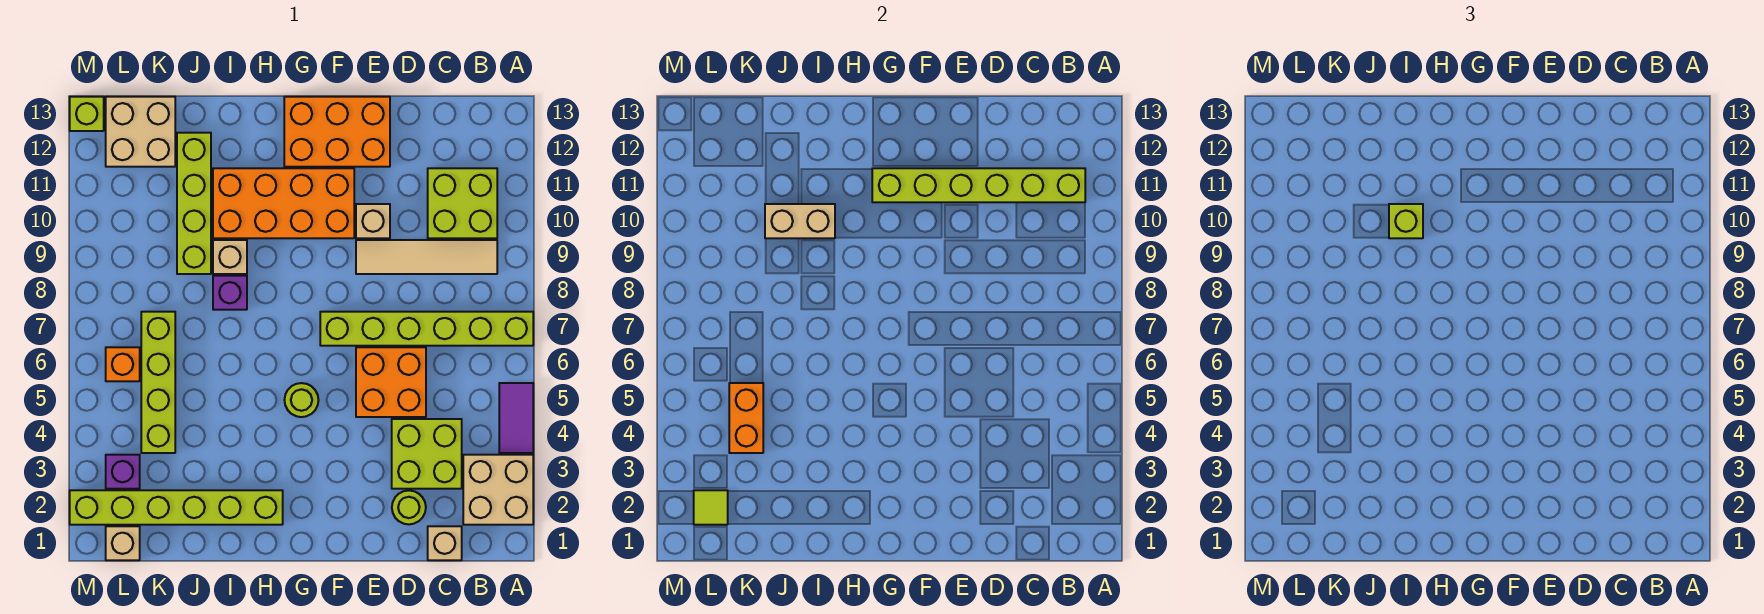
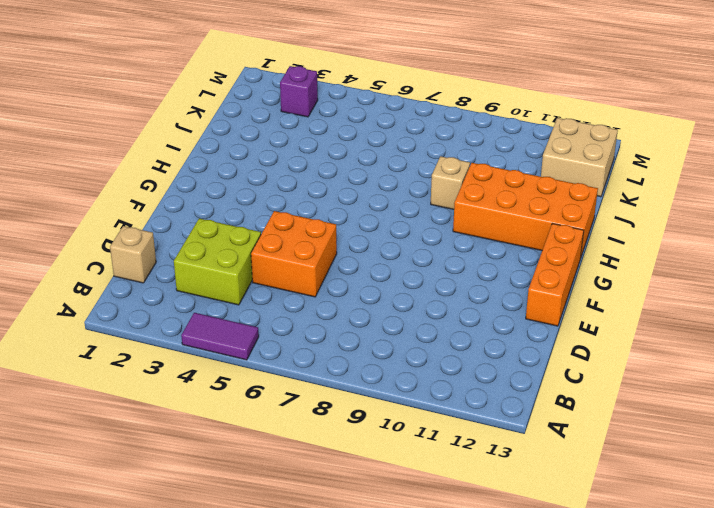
orange 1x3 brick [526,224,584,326] -> orange 2x3 brick [284,97,390,167]
orange 2x4 brick [453,163,598,256] -> orange 2x4 brick turned to [213,168,354,238]
none -> tan 2x2 brick [463,455,533,525]
none -> lime 1x6 brick [320,312,533,346]
none -> tan 1x4 tile [356,240,497,274]

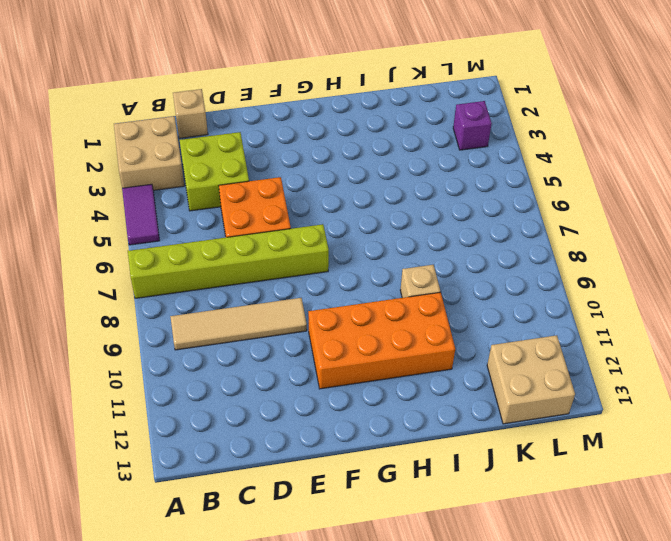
none -> lime 2x2 brick [428,168,497,238]
none -> lime 1x1 round brick [392,491,426,524]
none -> tan 1x1 brick [356,204,390,238]

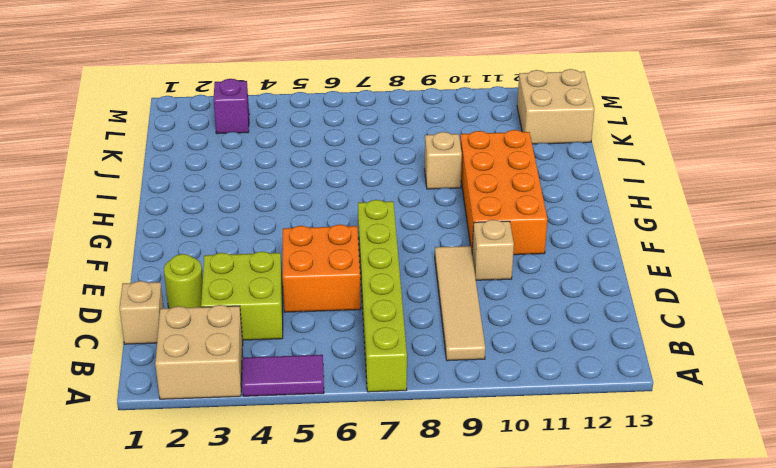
none -> lime 2x2 brick [428,168,497,238]
none -> orange 2x3 brick [284,97,390,167]
none -> lime 1x1 round brick [285,383,318,417]

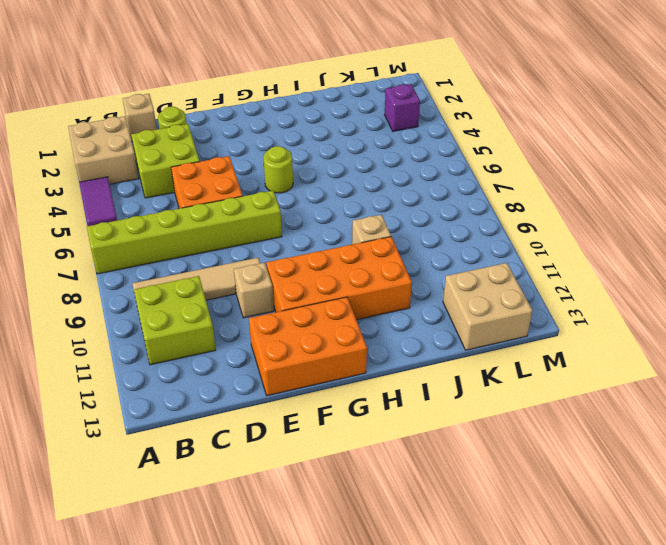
none -> lime 1x6 brick [70,490,283,525]
none -> purple 1x1 brick [213,276,247,310]
none -> lime 1x4 brick [177,133,211,274]

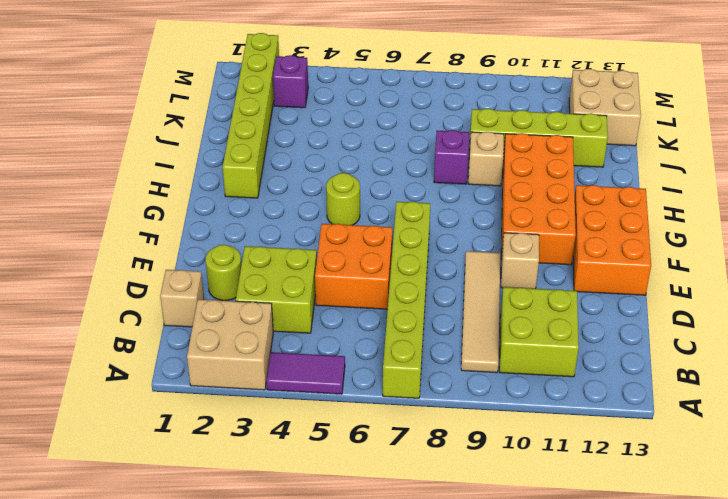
none -> lime 1x4 brick [141,312,175,453]
none -> tan 1x1 brick [106,526,140,560]
none -> orange 1x1 brick [106,347,140,381]

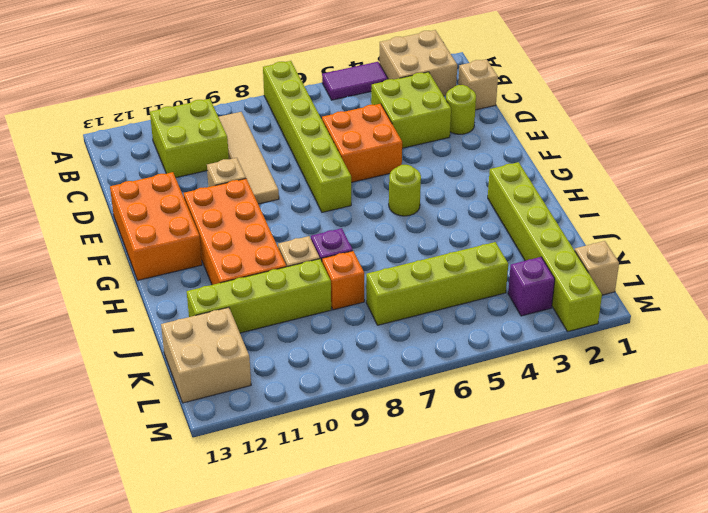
orange 1x1 brick [322,251,364,310] -> orange 1x1 brick moved to [106,347,140,381]
none -> lime 1x1 brick [70,97,104,131]
none -> lime 1x6 brick [872,168,1085,202]
none -> tan 1x2 brick [765,204,835,238]

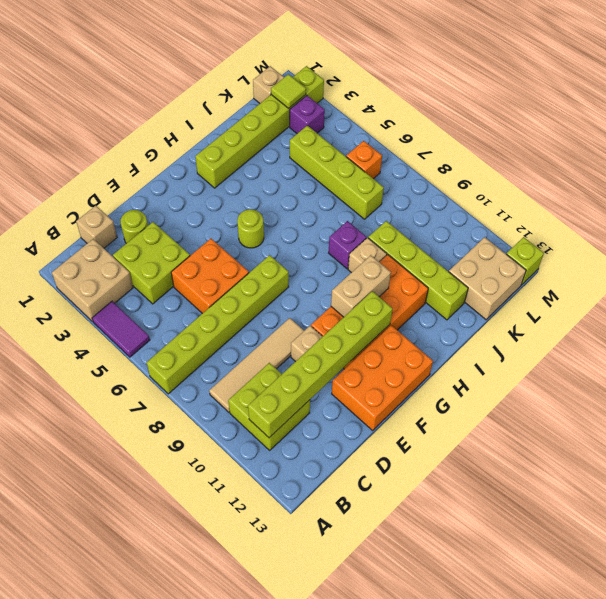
tan 1x2 brick [331,255,391,317] -> tan 1x2 brick moved to [765,204,835,238]
none -> orange 1x2 brick [729,383,763,453]
none -> lime 1x1 brick [1389,204,1423,238]

